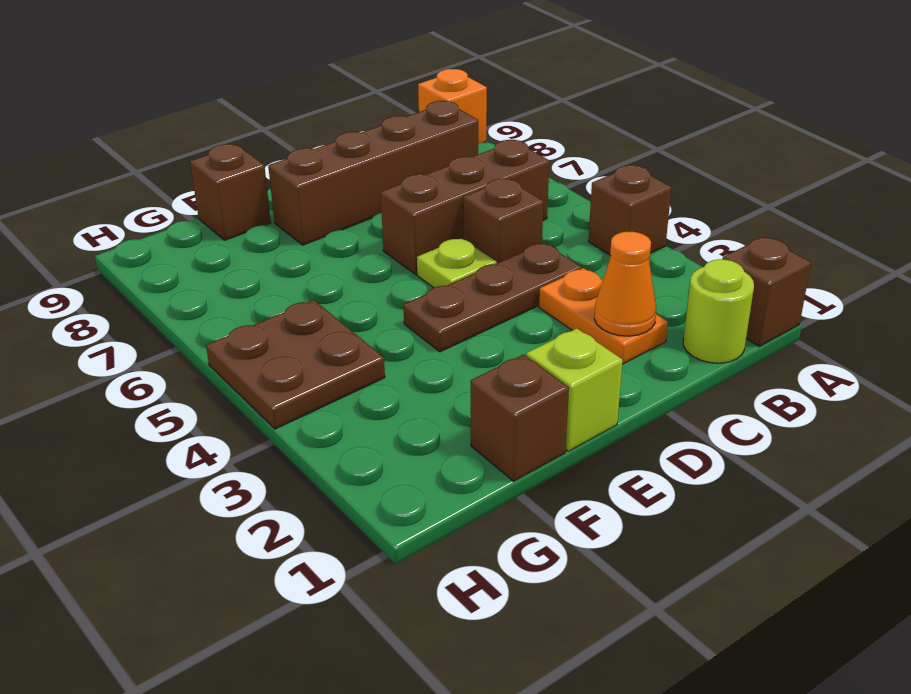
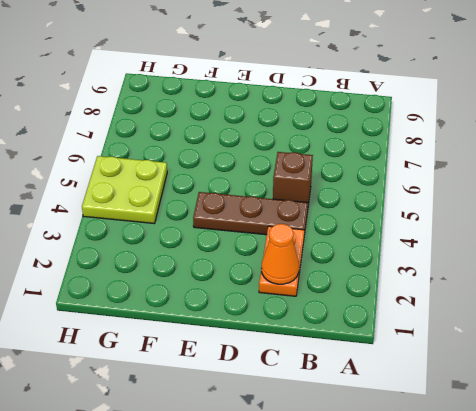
lime 2x2 plate [82,156,167,224] -> brown 2x2 plate [206,300,385,429]
none -> brown 1x1 brick [723,237,811,346]
none -> brown 1x1 brick [588,165,672,255]
none -> orange 1x1 brick [418,69,487,143]

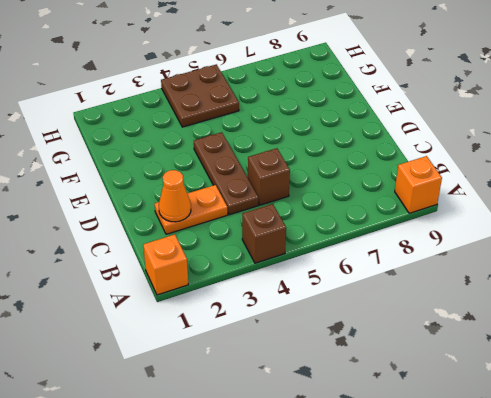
orange 1x1 brick [143,234,188,295] -> brown 1x1 brick [723,237,811,346]
none -> lime 1x1 round brick [683,259,754,363]
none -> brown 1x3 brick [380,140,549,274]
none -> brown 1x4 brick [268,101,478,245]

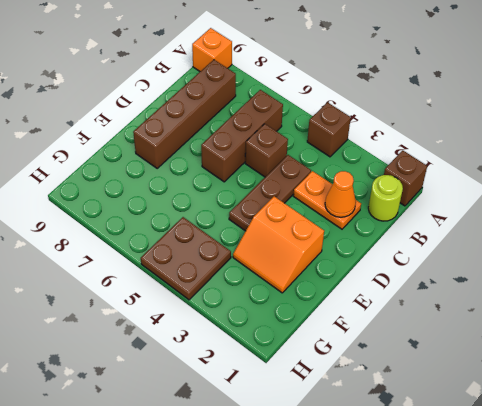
orange 2x2 slope [233,196,324,293] -> none
none -> lime 1x1 plate [417,238,497,288]
none -> lime 1x1 brick [526,328,623,451]
none -> brown 1x1 brick [471,354,569,481]

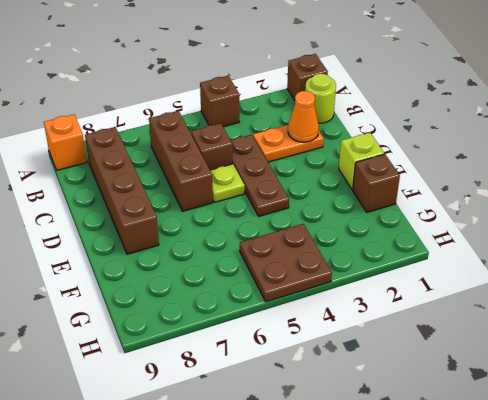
none -> brown 1x1 brick [190,144,271,240]

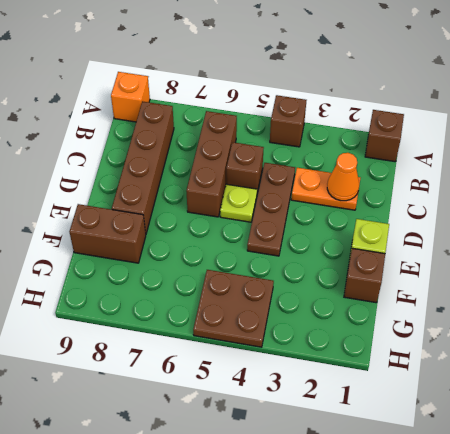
brown 1x2 brick [69,204,146,263] -> brown 1x1 brick [190,144,271,240]
none -> lime 1x1 round brick [683,259,754,363]

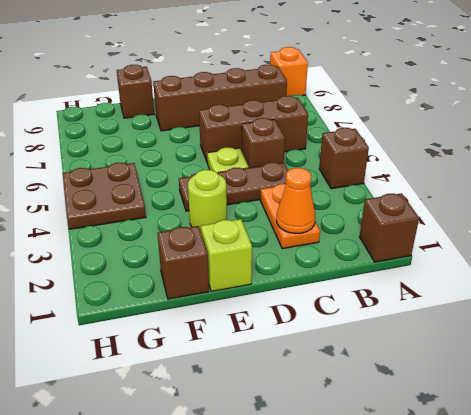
lime 1x1 round brick [188,170,227,231] -> lime 1x1 round brick moved to [683,259,754,363]

